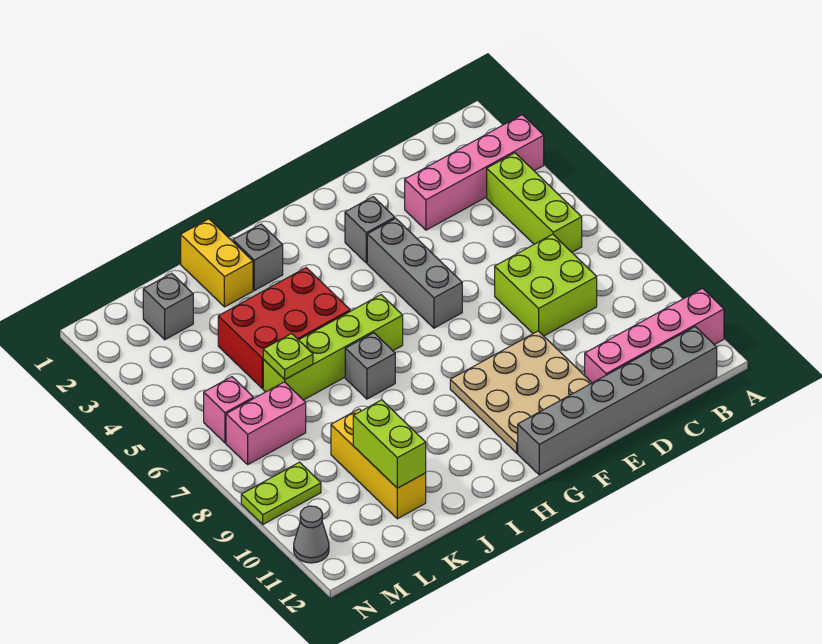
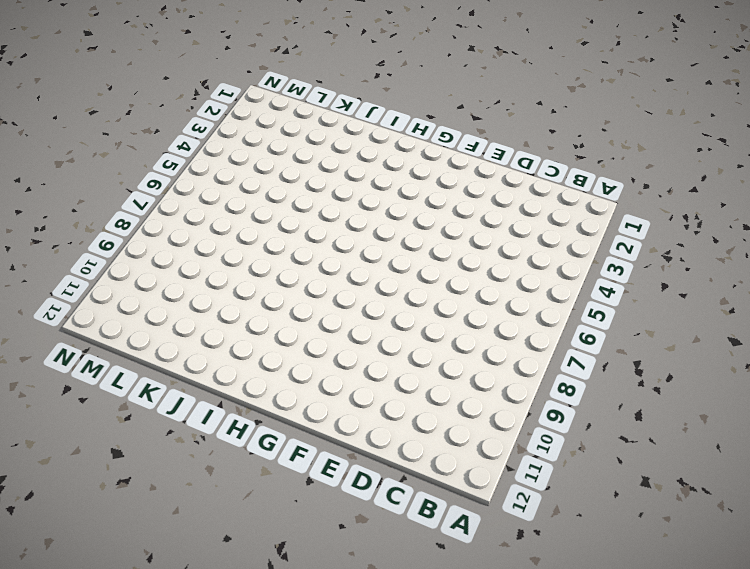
none -> pink 1x4 brick [405,115,544,230]
none -> pink 1x4 brick [585,288,724,383]
none -> lime 1x3 brick [487,153,582,252]

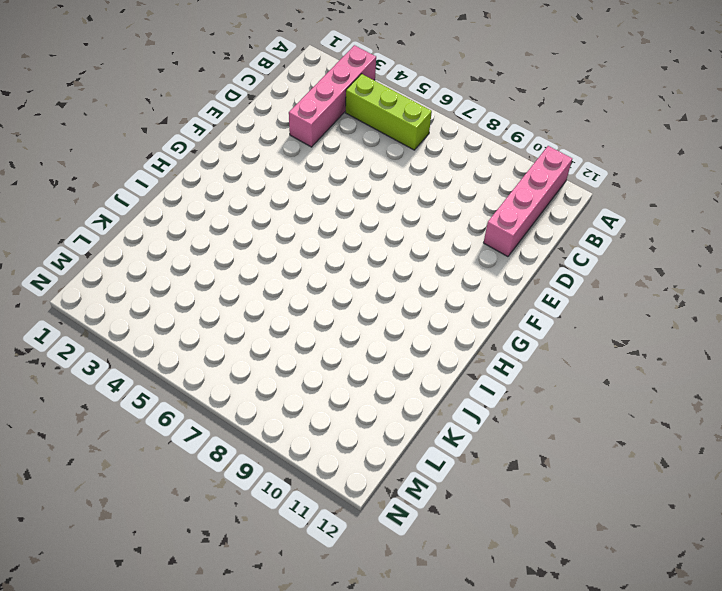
none -> grey 1x6 brick [518,327,717,475]
none -> lime 2x2 brick [495,234,597,336]
none -> tan 3x3 plate [450,331,592,453]

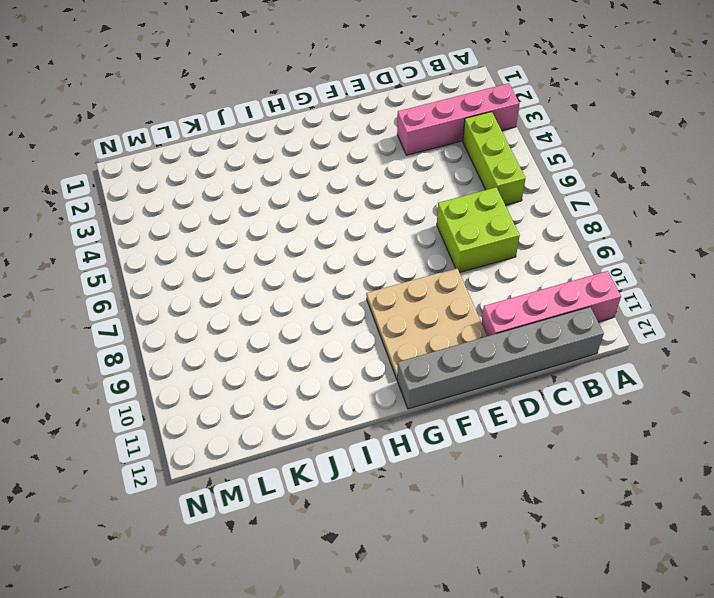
none -> grey 1x1 brick [345,197,395,263]
none -> grey 1x3 brick [367,218,462,328]
none -> lime 1x4 brick [263,295,403,400]

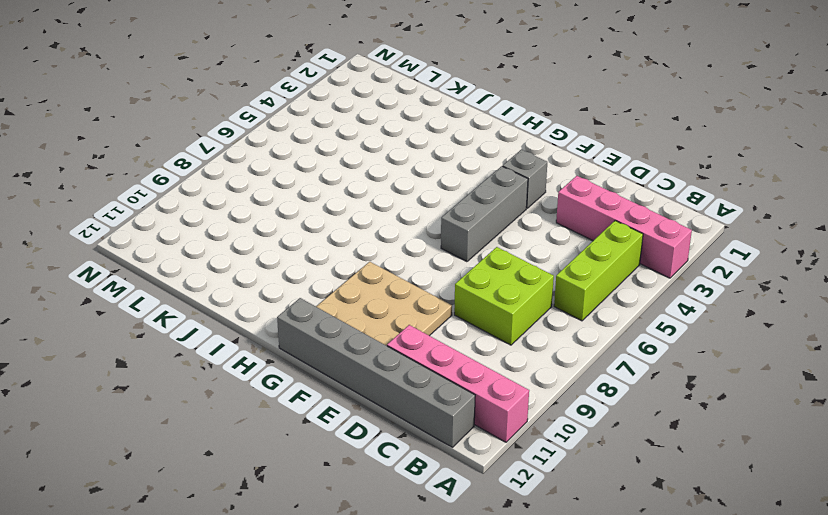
none -> lime 1x4 brick [263,295,403,400]
none -> grey 1x1 brick [233,224,283,290]
none -> red 2x3 brick [218,268,350,388]

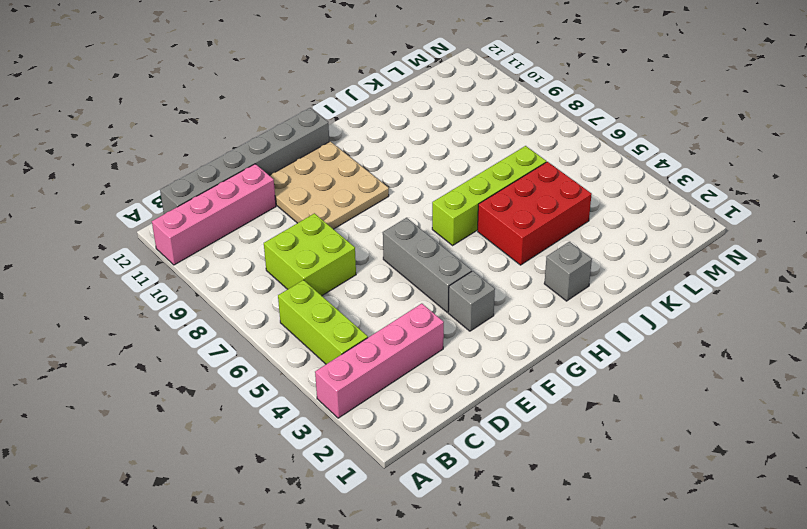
none -> grey 1x1 brick [345,333,395,399]
none -> yellow 1x2 brick [181,219,253,307]
none -> yellow 1x3 brick [331,409,426,519]

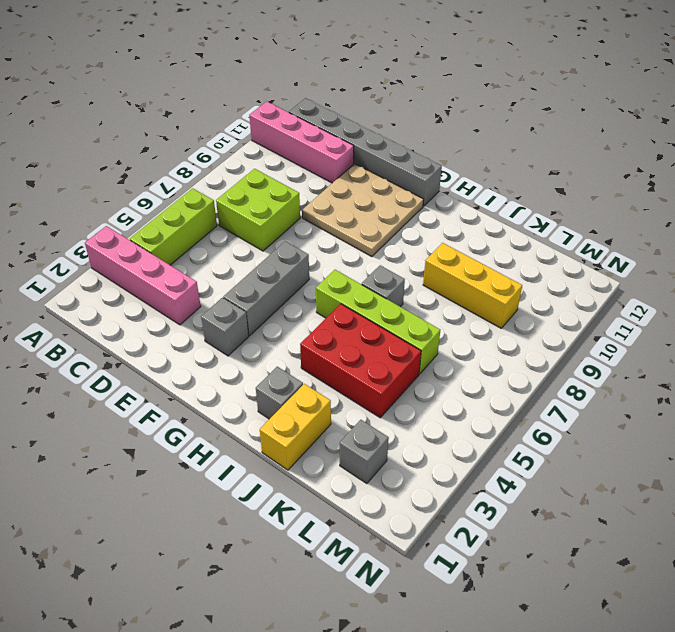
yellow 1x3 brick [423,243,522,328] -> yellow 1x3 brick turned to [331,409,426,519]
none -> pink 1x2 brick [226,382,306,464]
none -> pink 1x1 brick [204,377,253,443]
none -> lime 1x2 plate [241,462,321,524]

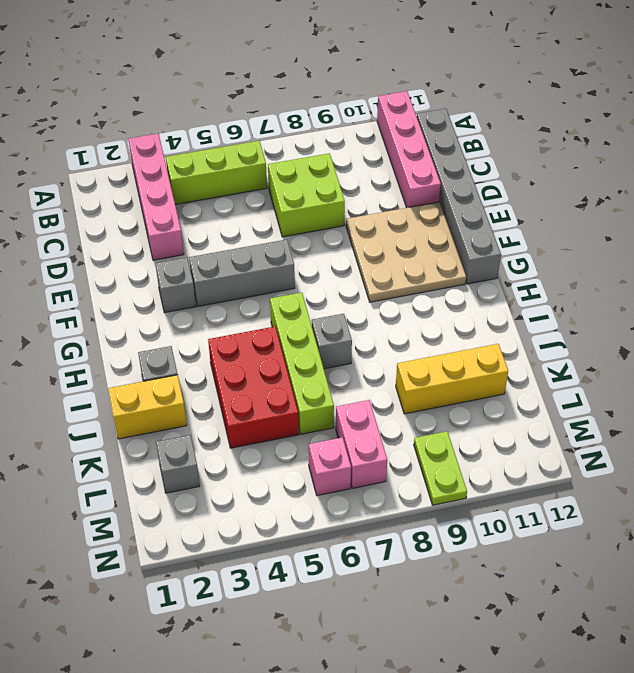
none -> grey 1x1 cone [294,506,329,563]
none -> lime 1x1 plate [263,334,313,379]
none -> lime 1x2 brick [353,400,426,488]

